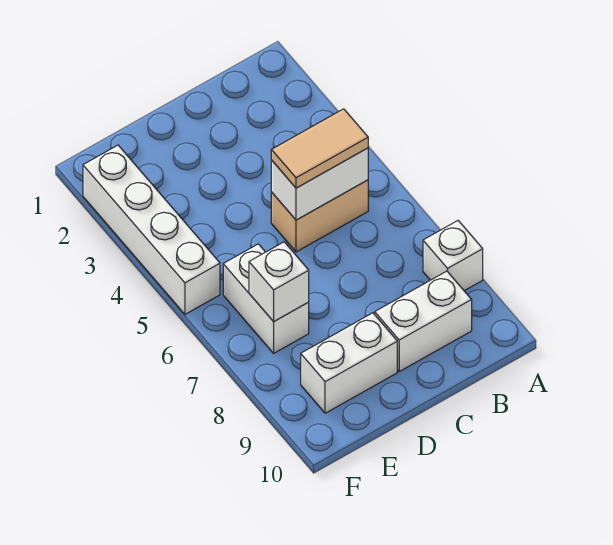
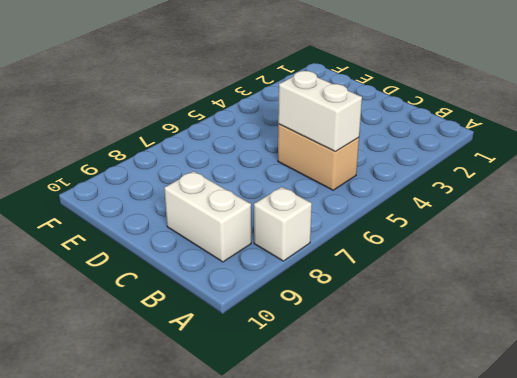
none -> white 1x2 brick [301,313,397,413]
none -> white 1x2 brick [223,244,309,353]

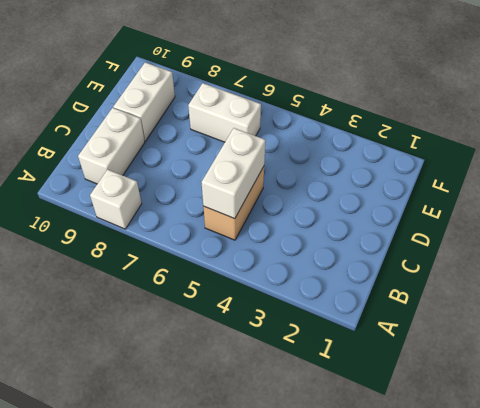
none -> white 1x4 brick [83,145,220,314]
none -> white 1x1 brick [249,242,309,322]

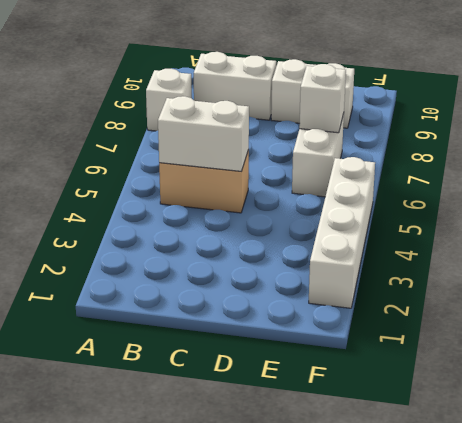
none -> tan 1x2 tile [271,109,368,188]

